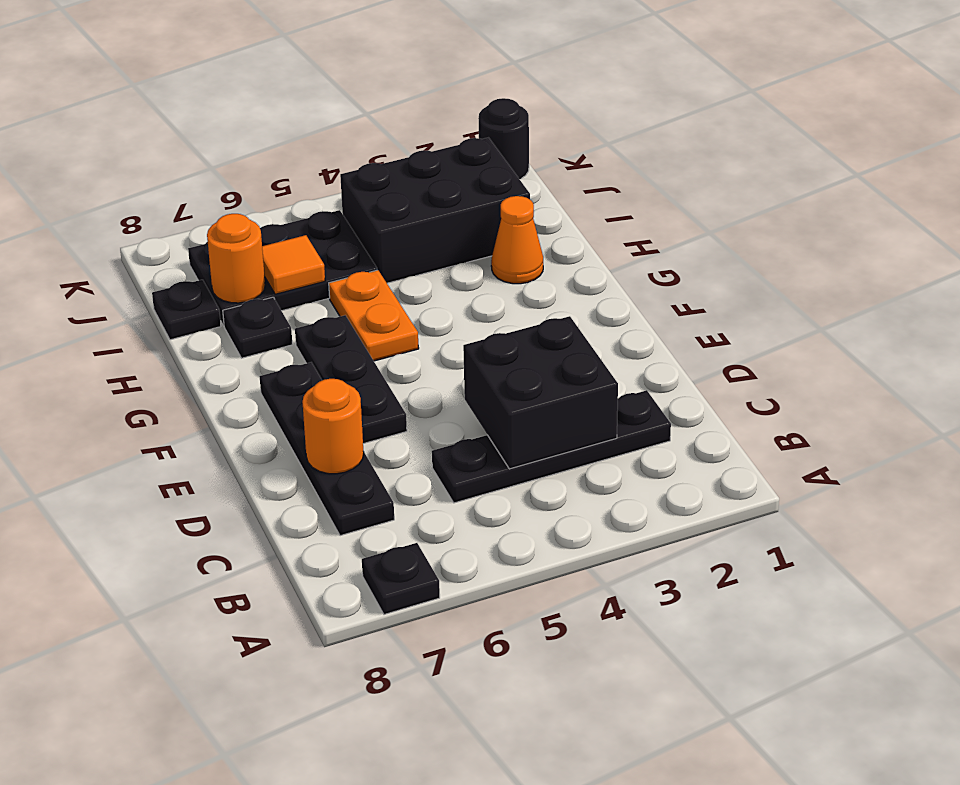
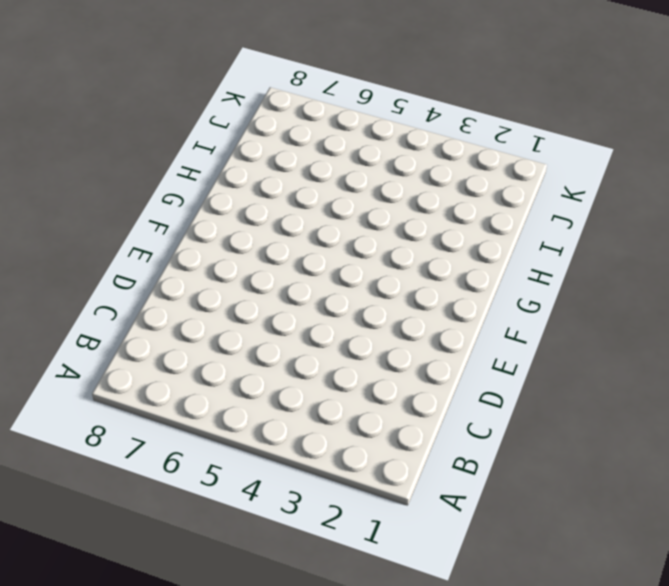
none -> black 1x1 plate [362,543,440,615]
none -> black 1x4 plate [432,390,671,503]
none -> black 1x4 plate [260,362,394,536]

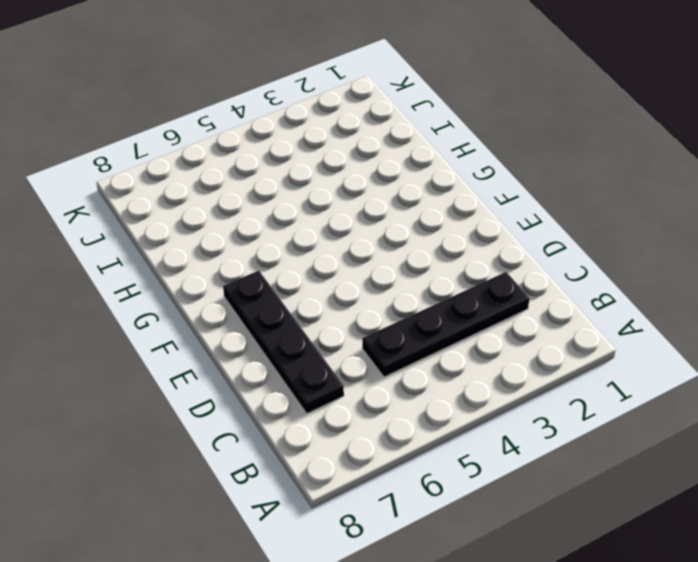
none -> black 1x1 plate [362,543,440,615]
none -> black 1x3 plate [295,315,407,444]
none -> orange 1x2 plate [329,270,419,361]

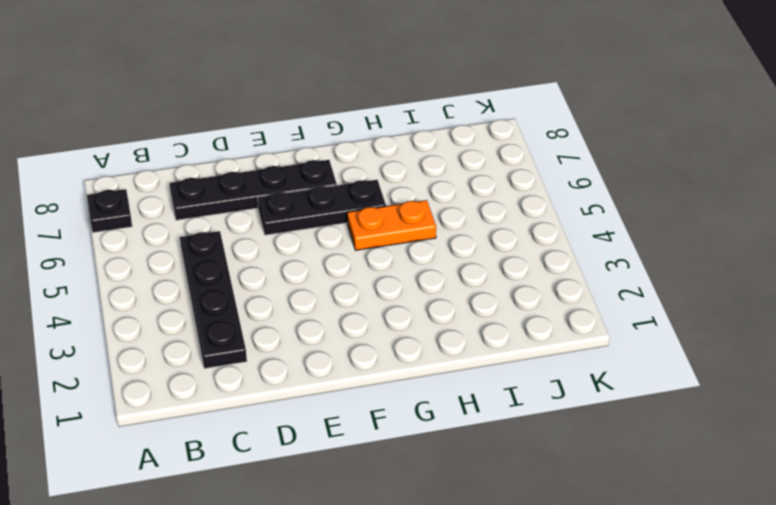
none -> orange 1x1 cone [491,196,543,284]
none -> black 1x1 plate [223,297,293,358]
none -> black 2x3 brick [340,138,530,283]

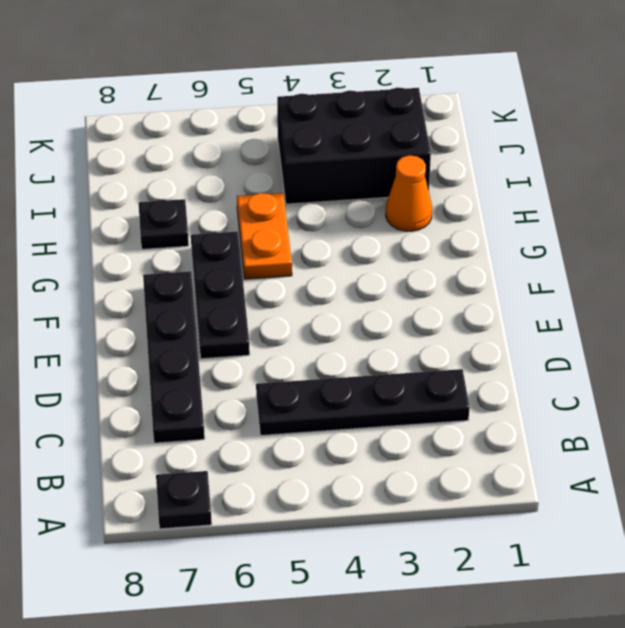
none -> black 2x3 plate [188,210,377,326]
none -> black 1x1 plate [152,280,221,340]
none -> black 1x1 round brick [478,98,529,179]

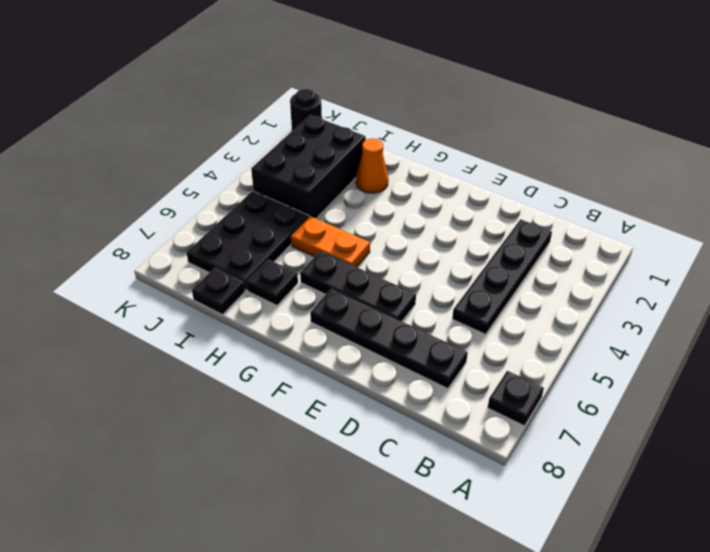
none -> black 2x2 brick [463,316,618,469]
none -> orange 1x1 round brick [302,379,364,474]
none -> orange 1x1 tile [262,235,325,294]

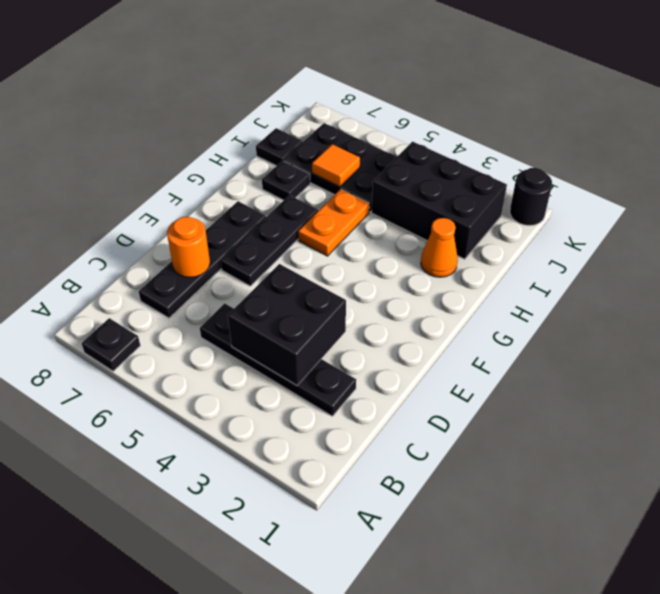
none -> orange 1x1 round brick [207,214,265,303]

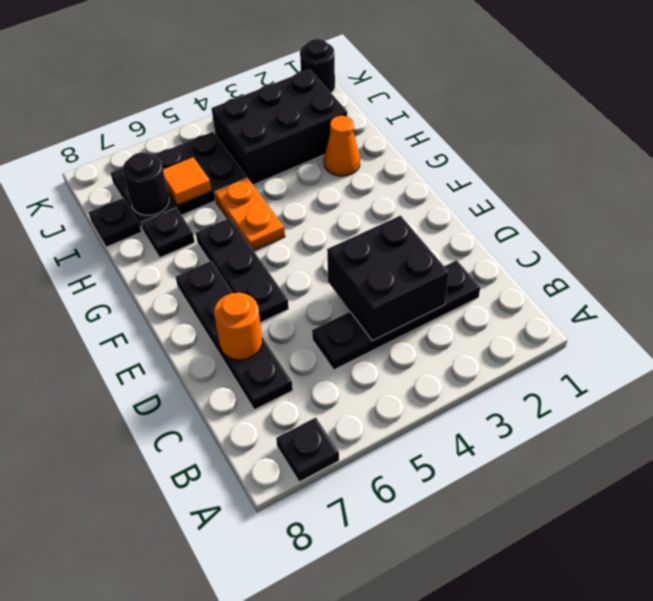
black 1x1 round brick [122,152,169,215] -> orange 1x1 round brick [207,214,265,303]

